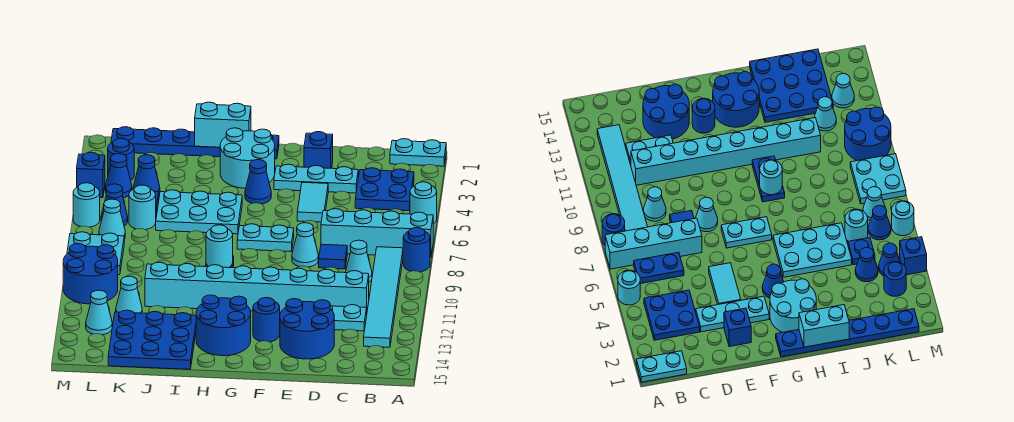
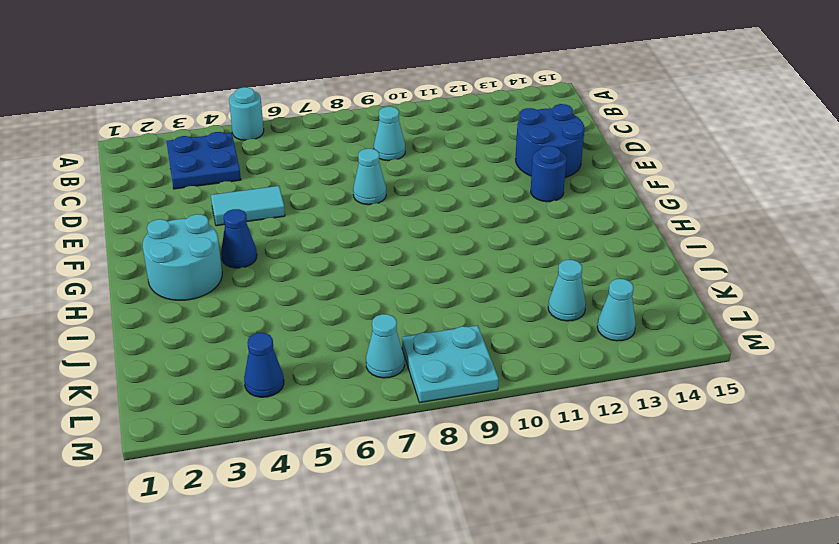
none -> cyan 1x2 plate [390,139,446,166]
none -> cyan 1x4 brick [321,209,433,257]
none -> blue 1x1 round brick [403,228,430,272]
none -> blue 1x2 plate [634,252,684,284]

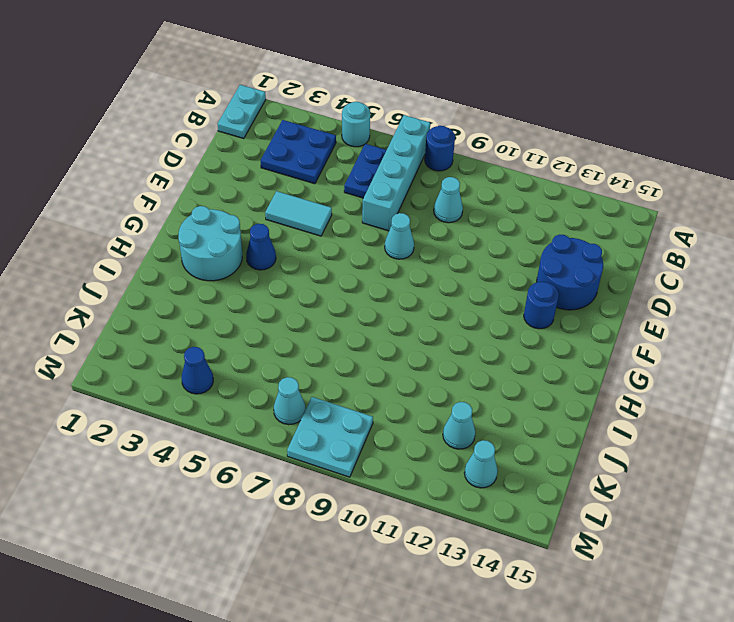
none -> cyan 1x6 tile [364,247,403,347]
none -> cyan 1x8 brick [145,262,369,312]
none -> cyan 1x2 plate [330,305,367,331]
none -> cyan 1x3 plate [274,164,358,193]

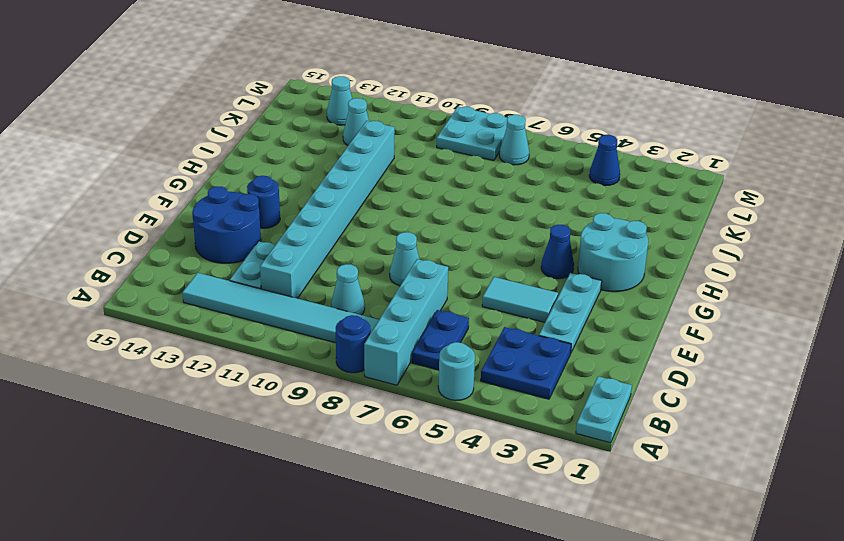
none -> blue 1x1 tile [319,244,347,269]
none -> blue 1x1 brick [304,132,333,168]
none -> cyan 1x2 plate [237,224,294,251]
none -> blue 1x6 plate [111,127,279,159]

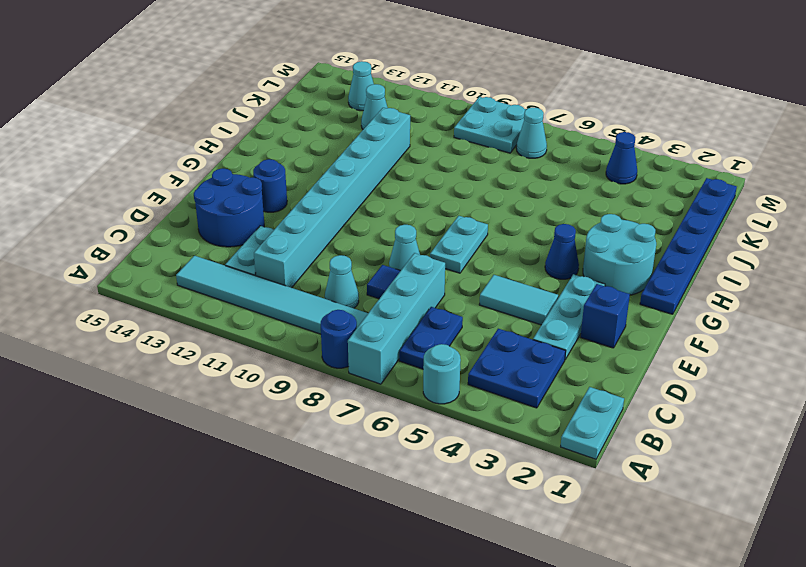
none -> blue 2x2 round brick [196,295,251,356]
none -> cyan 2x3 plate [156,190,242,234]
none -> blue 1x2 plate [752,156,785,202]
none -> blue 3x3 plate [108,310,196,369]

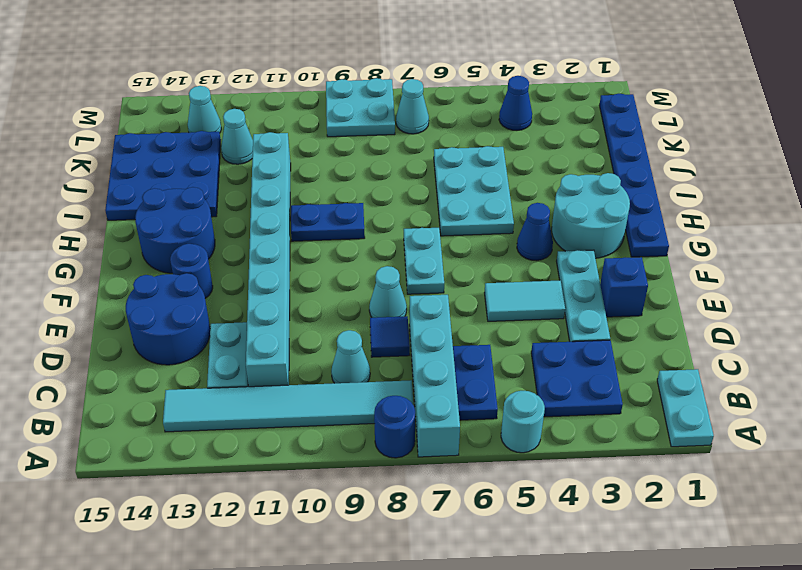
none -> blue 1x1 cone [133,155,160,194]
none -> blue 1x1 plate [848,238,875,265]
none -> cyan 1x1 round brick [129,185,156,230]
none -> blue 1x1 round brick [108,138,134,180]

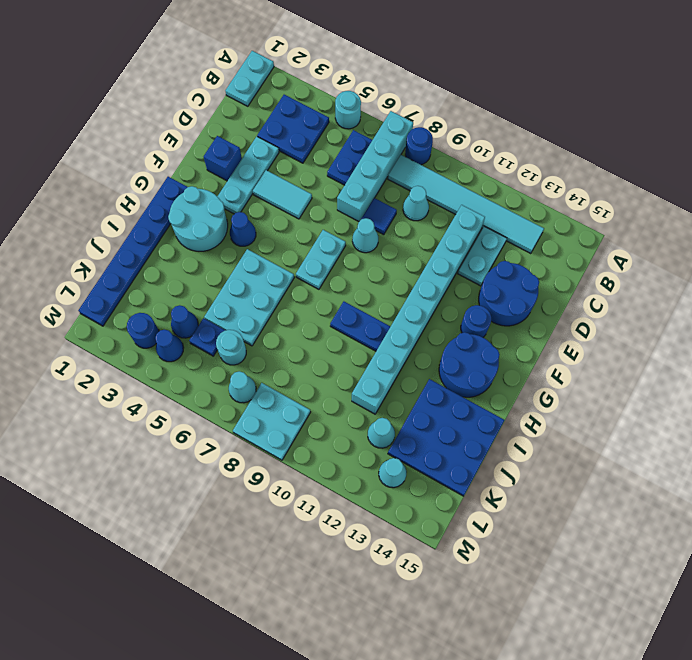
none -> blue 1x1 cone [101,184,128,226]
none -> blue 2x2 round brick [63,244,118,304]
none -> blue 1x1 brick [77,152,105,198]
none -> cyan 1x1 round brick [73,183,100,227]

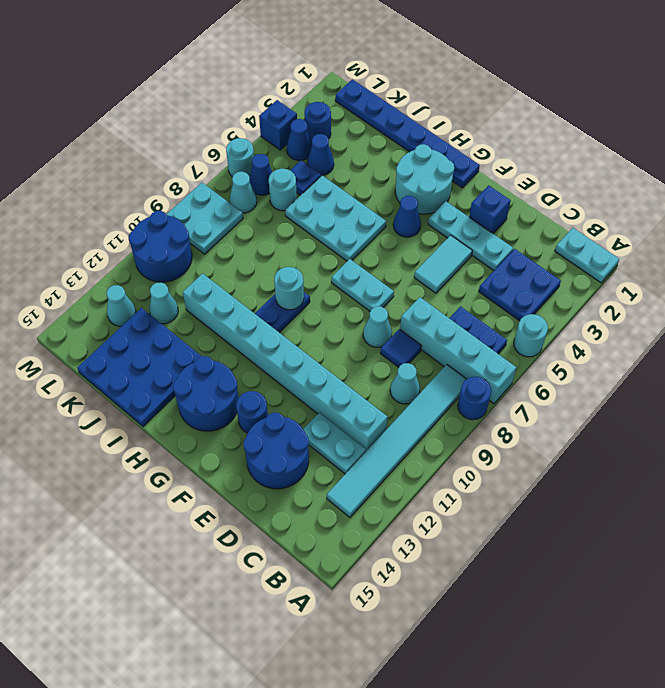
none -> cyan 1x2 brick [195,102,251,147]

